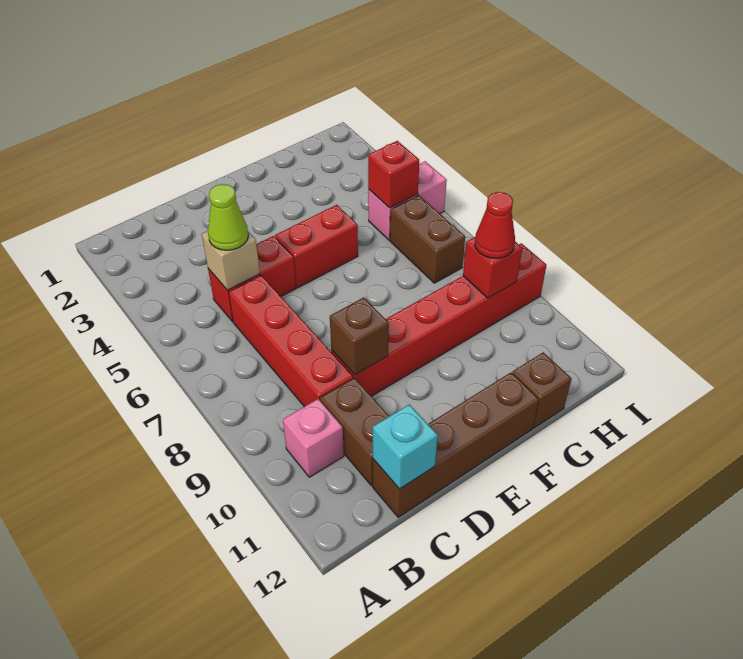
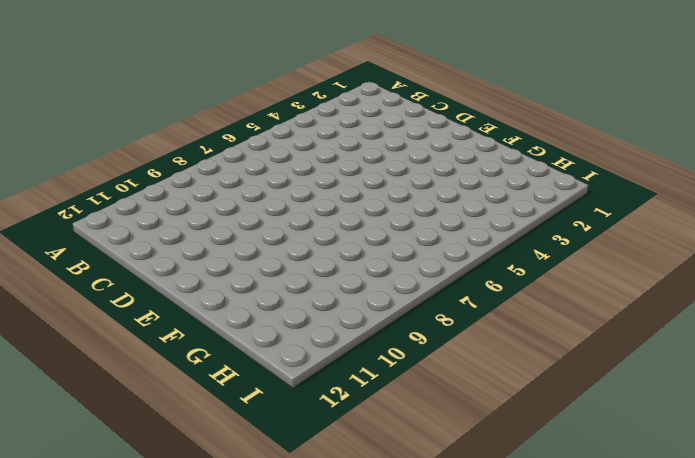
none -> pink 1x1 brick [283,399,344,477]
none -> red 1x2 brick [208,236,296,322]
none -> red 1x4 brick [229,275,353,407]

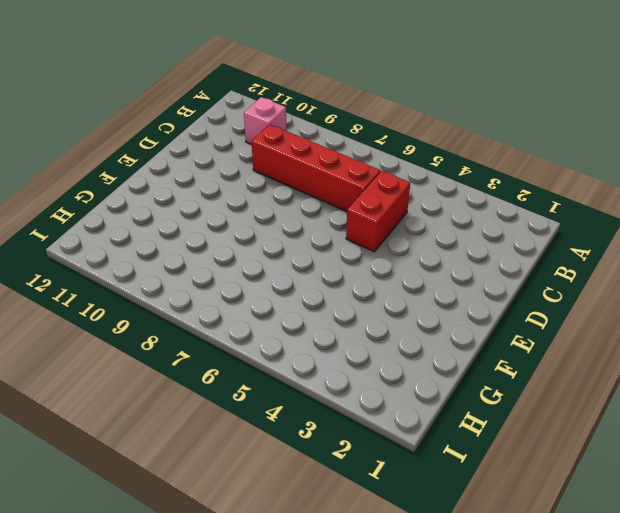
none -> brown 1x2 brick [320,378,389,485]
none -> brown 1x4 brick [373,373,539,517]
none -> red 1x6 brick [331,243,546,396]

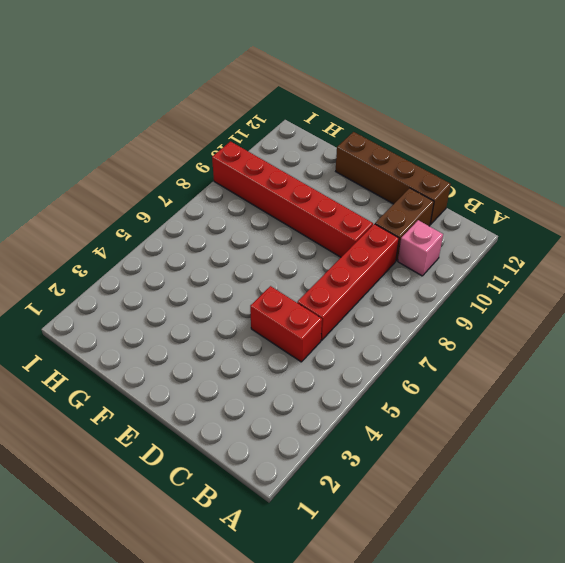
none -> red 1x2 brick [275,205,358,288]
none -> brown 1x1 brick [512,352,571,428]
none -> pink 1x2 brick [368,161,447,240]

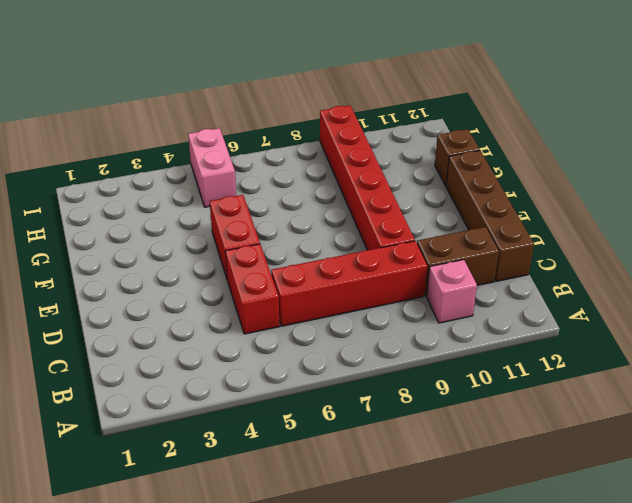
none -> brown 1x2 brick [390,195,465,283]
none -> tan 1x1 brick [202,231,260,290]
none -> cyan 1x1 brick [373,404,438,489]

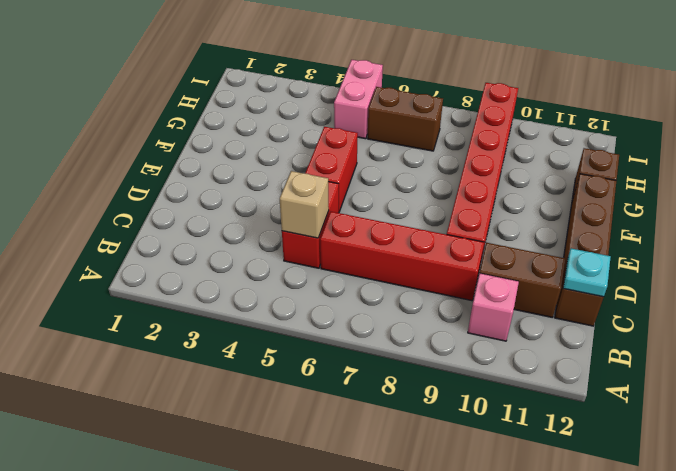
cyan 1x1 plate [563,248,611,297] -> cyan 1x1 brick [373,404,438,489]
none -> brown 1x1 brick [330,297,389,375]
none -> red 1x1 brick [368,141,419,208]
none -> red 1x1 brick [463,237,522,298]

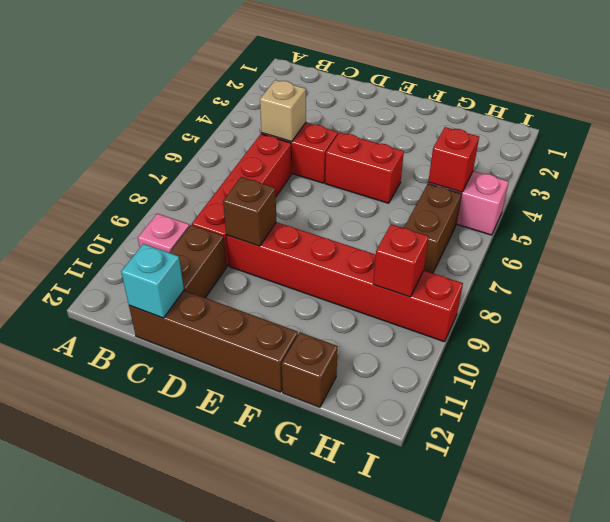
none -> lime 1x1 cone [208,184,248,250]
none -> red 1x1 cone [475,192,515,258]

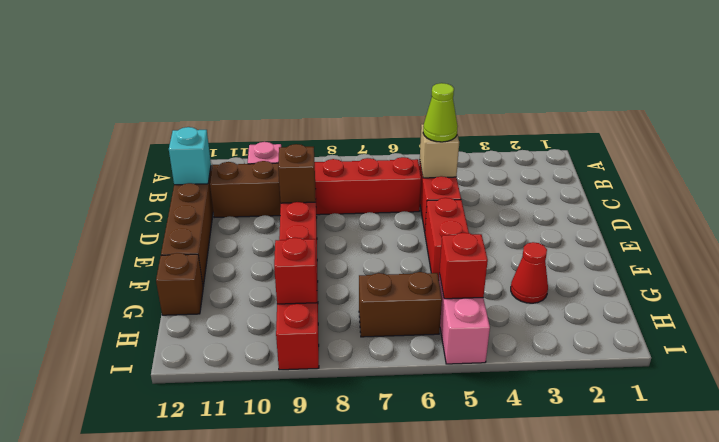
red 1x1 cone [511,242,548,303] -> red 1x1 cone moved to [475,192,515,258]

